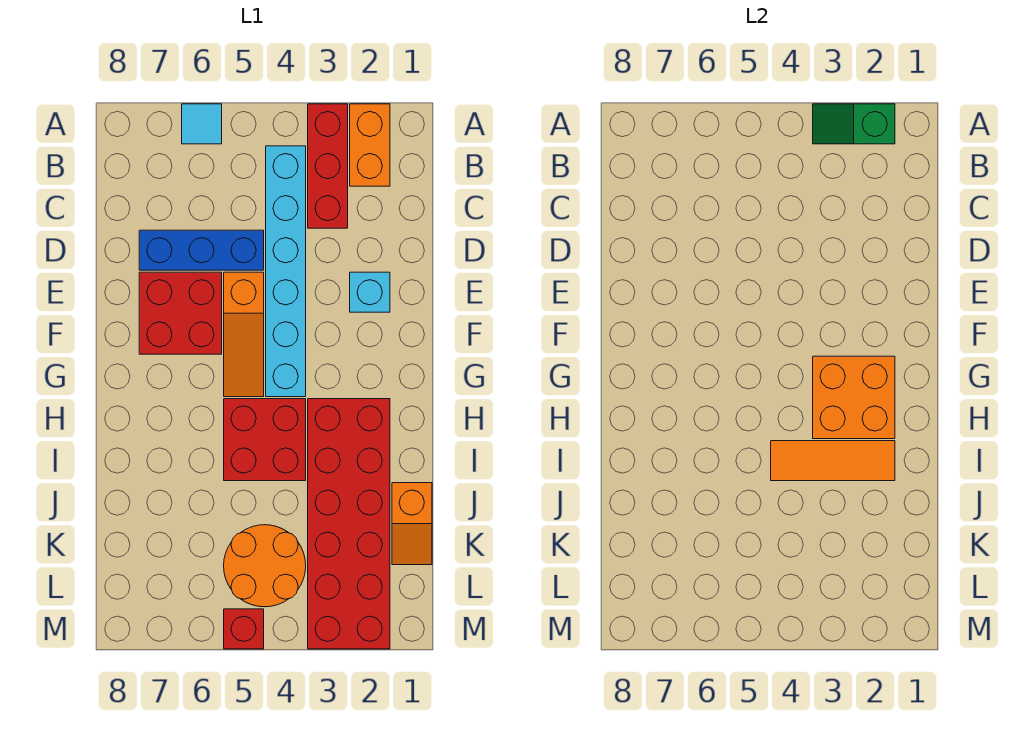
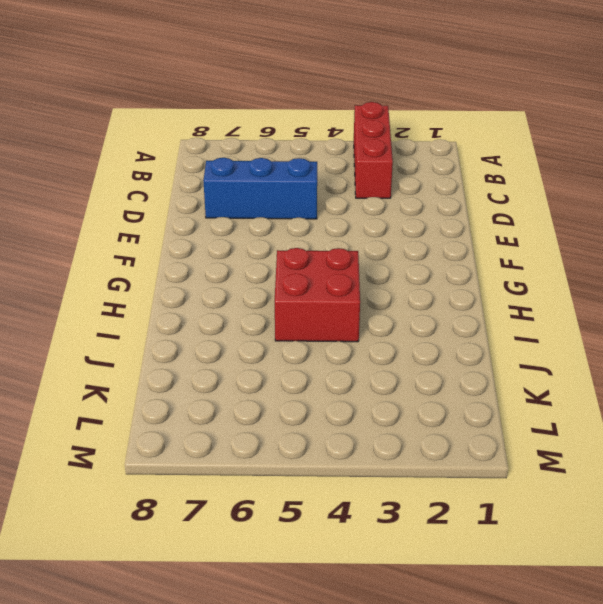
none -> orange 1x2 brick [350,104,390,186]
none -> cyan 1x1 tile [182,104,222,144]
none -> cyan 1x6 brick [266,146,306,397]

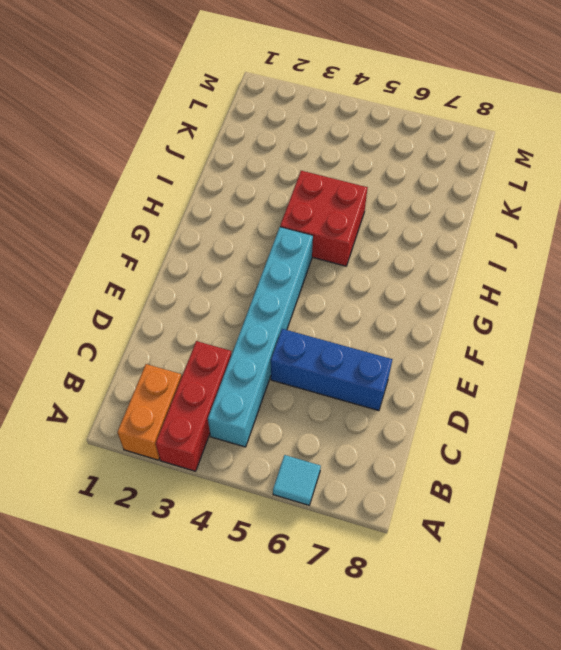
none -> cyan 1x1 brick [350,272,390,312]
none -> orange 1x3 slope [224,272,264,397]
none -> red 2x2 brick [139,272,222,354]

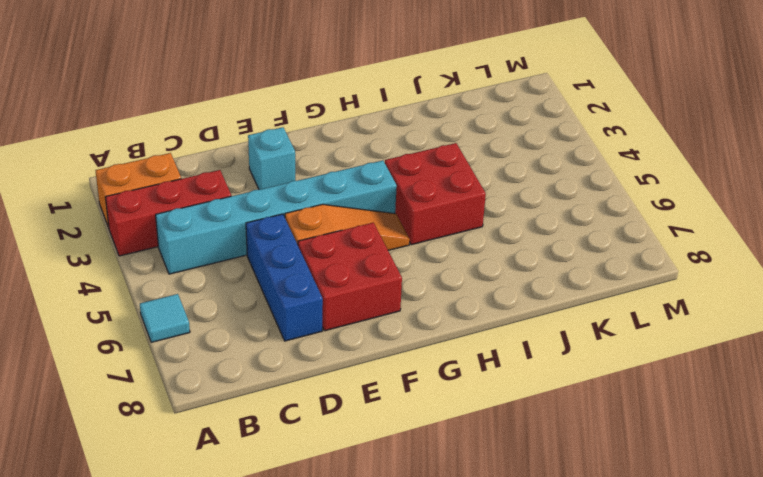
none -> red 2x6 brick [308,399,390,649]
none -> orange 1x2 slope [392,483,432,565]
none -> orange 2x2 round brick [224,525,306,607]

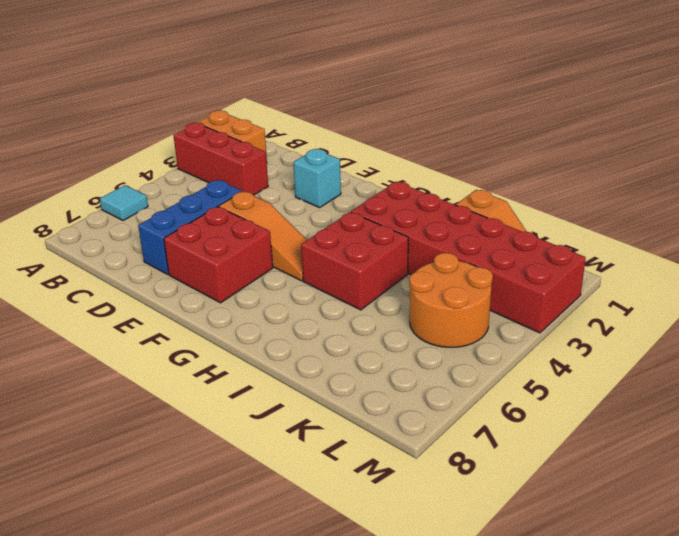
none -> cyan 1x6 brick [266,146,306,397]
none -> red 1x1 brick [224,609,264,649]
none -> green 1x2 slope [813,104,895,144]

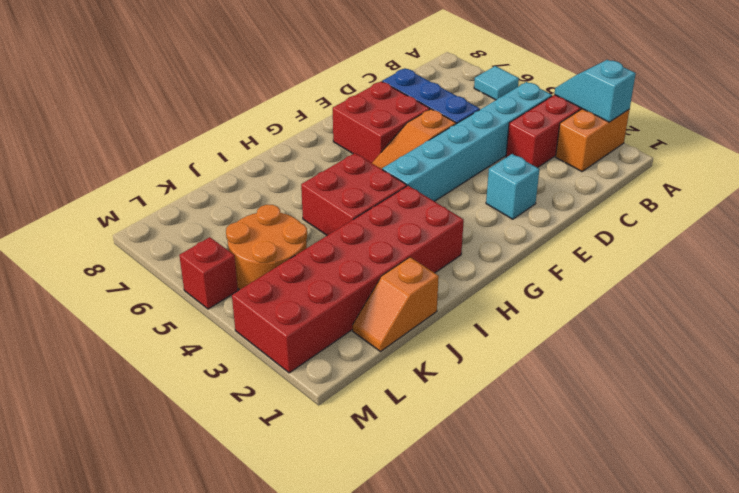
cyan 1x2 slope [555,60,636,122] -> green 1x2 slope [813,104,895,144]
none -> orange 2x2 brick [813,356,895,439]
none -> orange 1x3 tile [771,441,895,481]

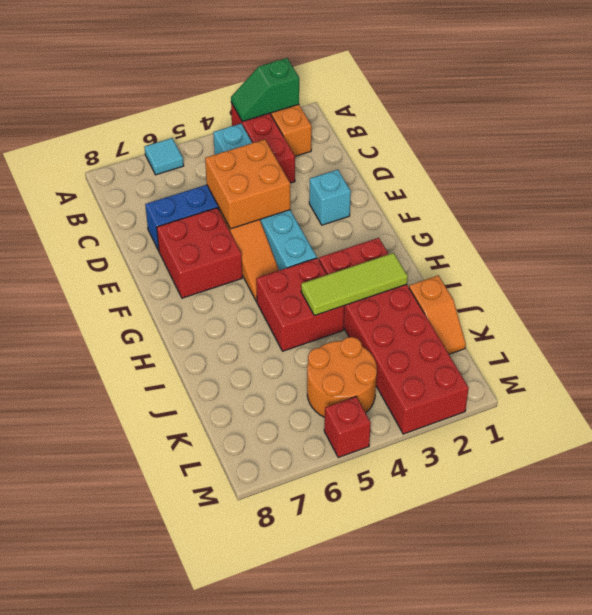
orange 2x2 brick [205,139,290,229] -> orange 2x2 brick moved to [813,356,895,439]
lime 1x3 tile [301,253,408,316] -> orange 1x3 tile [771,441,895,481]

